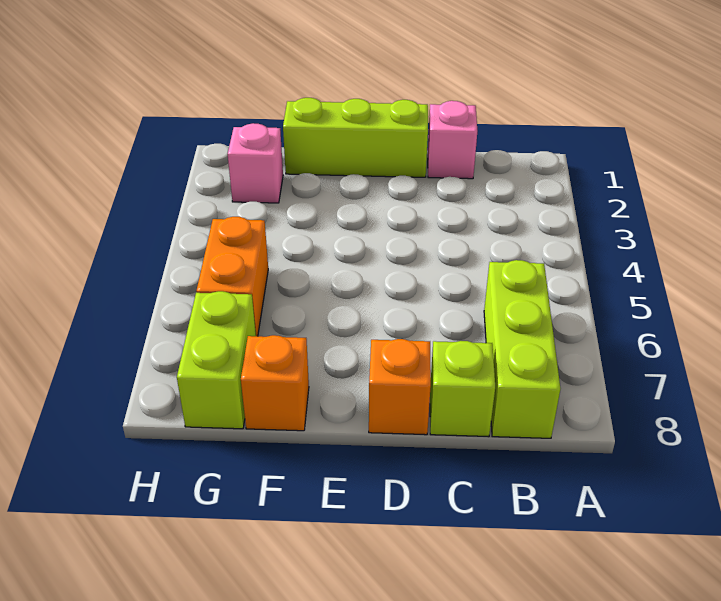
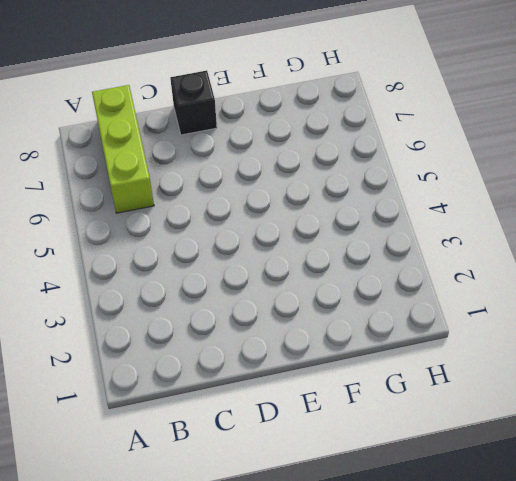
black 1x1 brick [170,71,217,135] -> orange 1x1 brick [369,339,431,435]
none -> pink 1x1 brick [428,101,477,179]
none -> lime 1x1 brick [430,341,495,437]

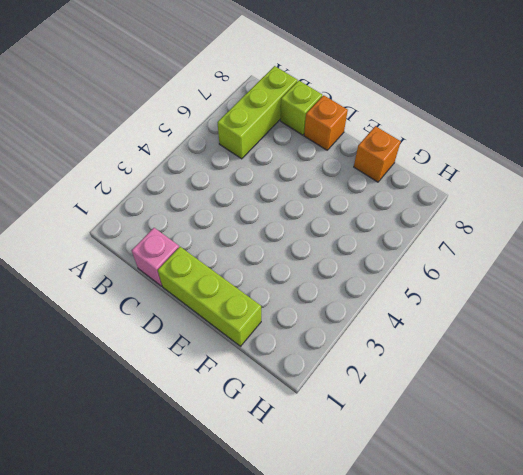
none -> pink 1x1 brick [228,123,283,203]
none -> orange 1x2 brick [196,217,268,336]

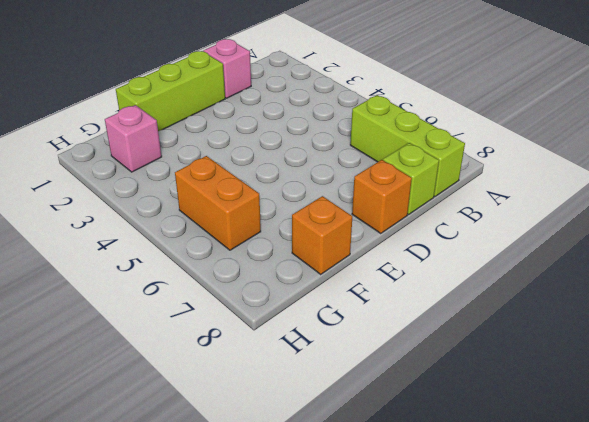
none -> lime 1x2 brick [177,291,256,429]

